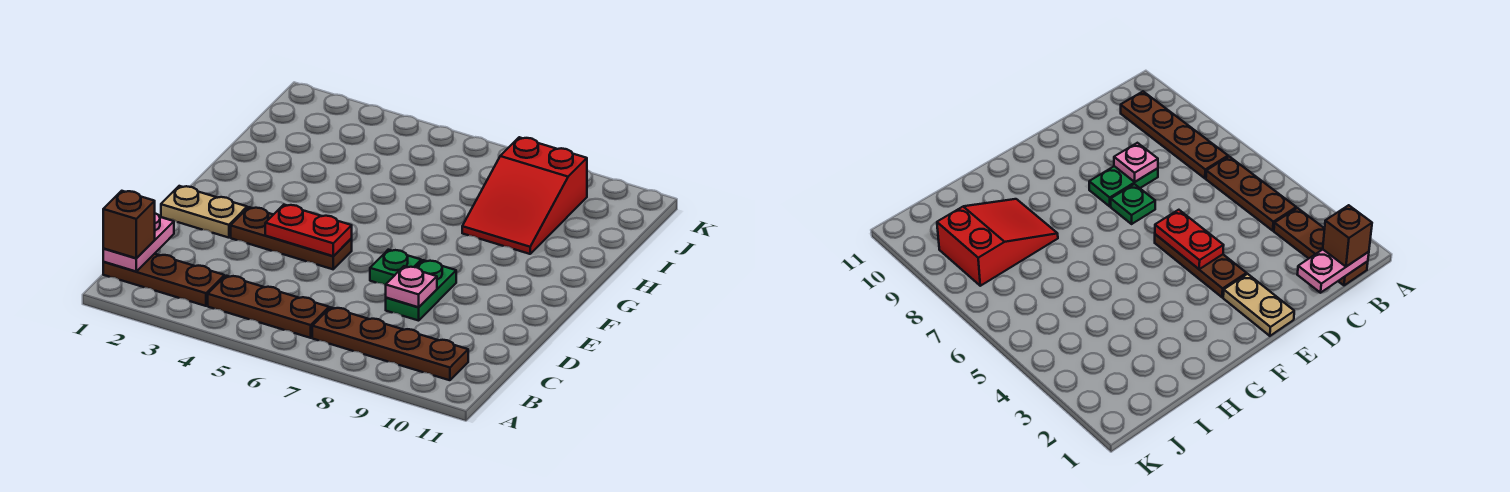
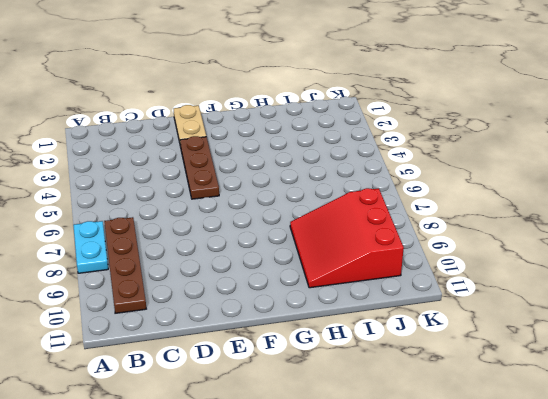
cyan 1x2 plate [73,221,108,273] -> none
red 3x3 slope [290,188,404,288] -> red 2x3 slope [462,137,587,254]
none -> brown 1x3 plate [103,254,224,306]
none -> brown 1x3 plate [208,276,329,338]
none -> green 1x2 plate [386,260,456,321]

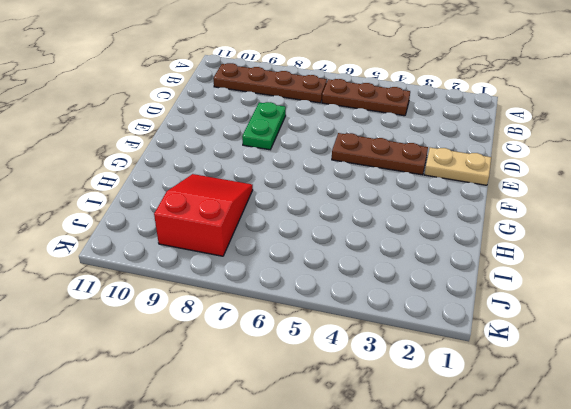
none -> brown 1x3 plate [103,254,224,306]
none -> green 1x1 plate [370,250,421,285]
none -> pink 1x2 plate [103,213,174,272]

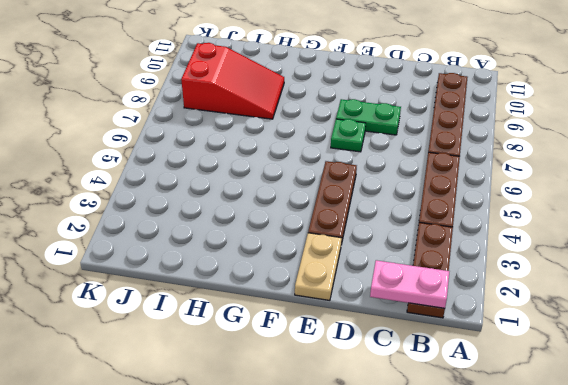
none -> pink 1x1 plate [386,266,437,307]
none -> red 1x2 plate [265,205,352,256]
none -> brown 1x1 brick [103,191,155,258]

